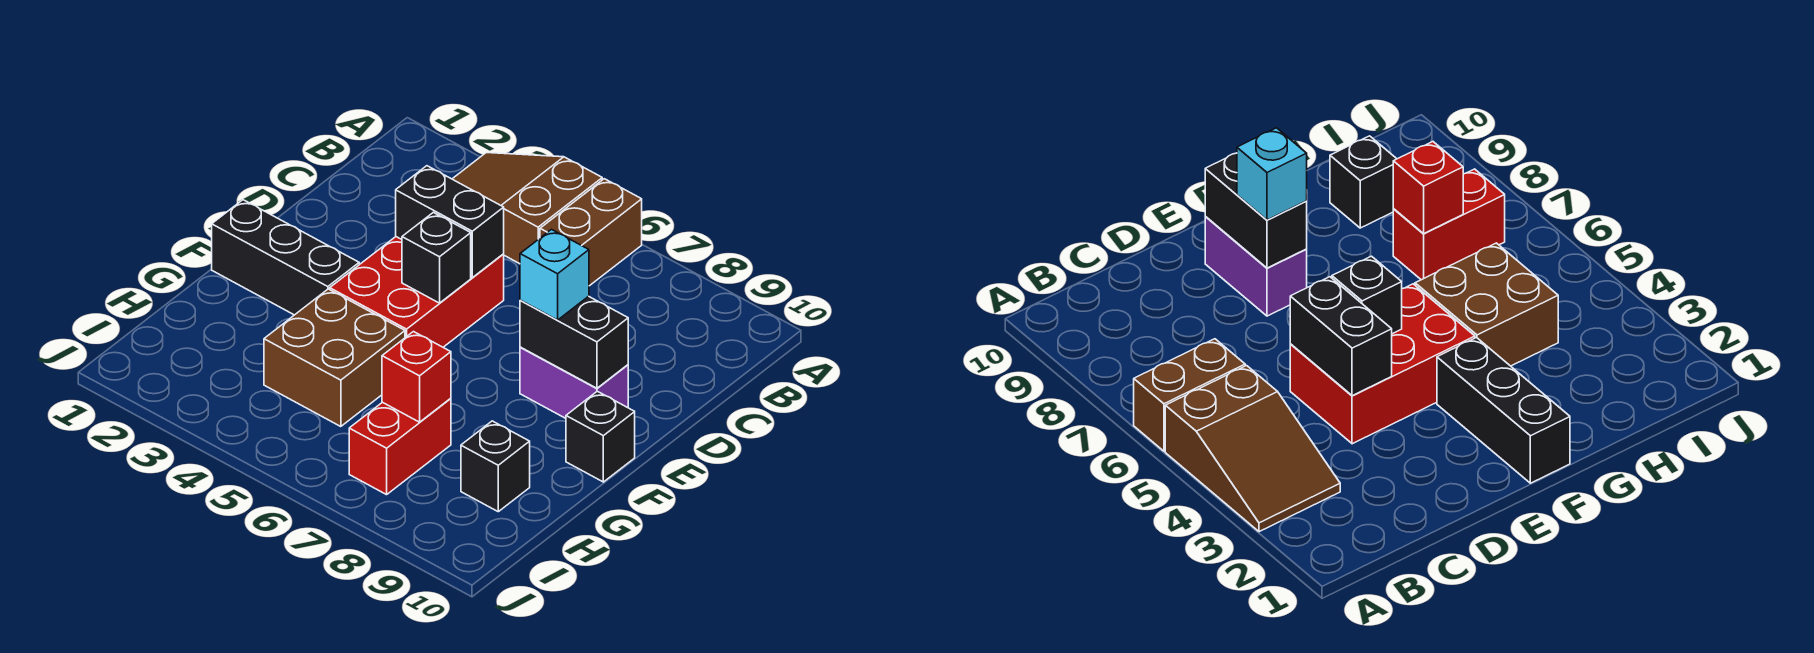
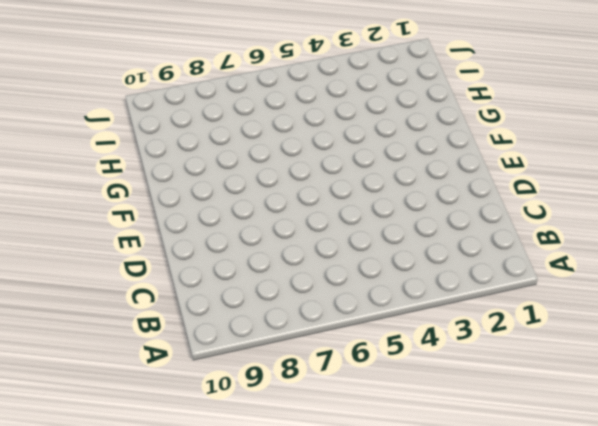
none -> brown 2x3 slope [453,153,602,264]
none -> brown 1x2 brick [540,179,642,286]
none -> red 2x3 brick [330,237,504,347]

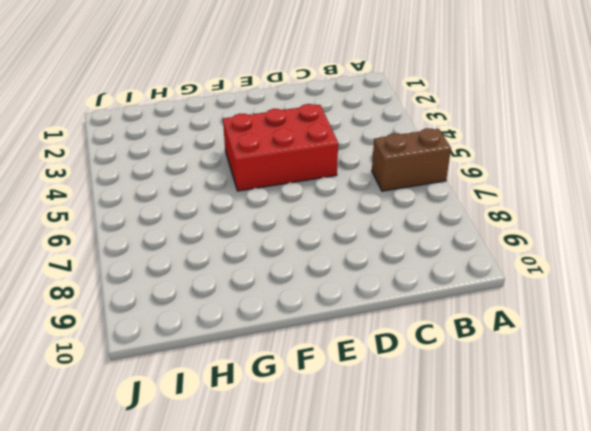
none -> brown 2x3 slope [453,153,602,264]
none -> purple 1x2 brick [520,347,628,418]
none -> black 1x3 brick [212,200,359,315]

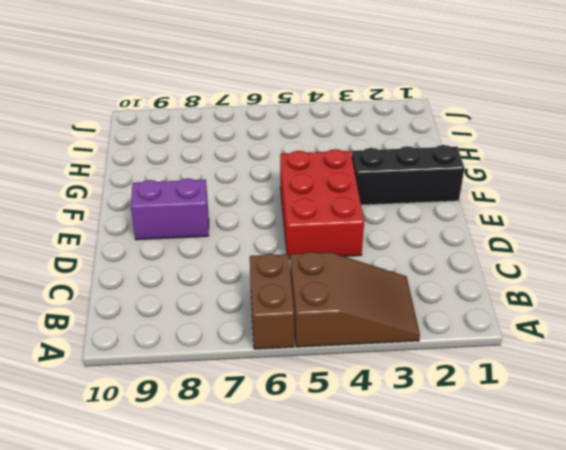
none -> black 1x1 brick [566,391,635,482]
none -> brown 2x2 brick [264,289,405,427]
none -> red 1x2 brick [349,399,451,495]

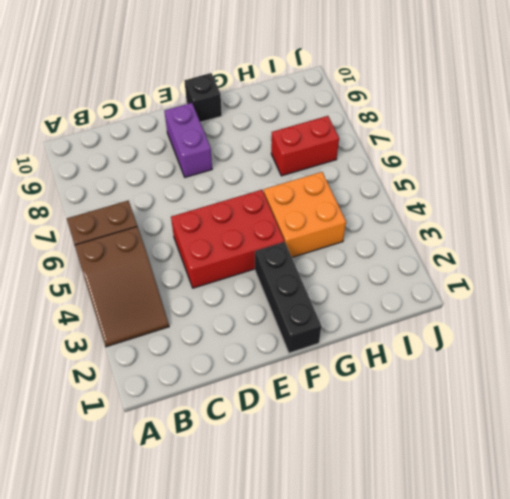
orange 2x2 brick [264,172,346,257] -> brown 2x2 brick [264,289,405,427]
none -> black 1x1 brick [461,421,530,512]
none -> black 1x2 brick [396,166,504,277]
none -> black 1x1 brick [402,212,471,303]

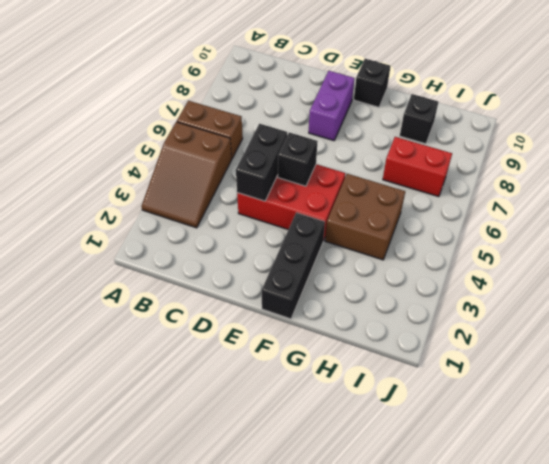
none -> black 1x2 brick [520,296,628,388]
none -> red 1x1 brick [382,332,451,422]
none -> cyan 1x1 brick [520,230,589,320]

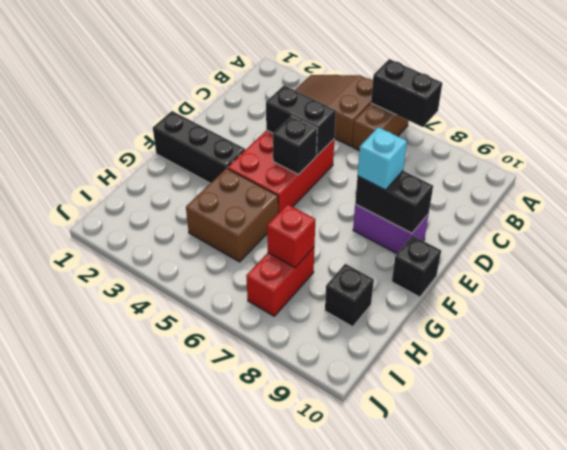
black 1x2 brick [371,59,442,127] -> none

